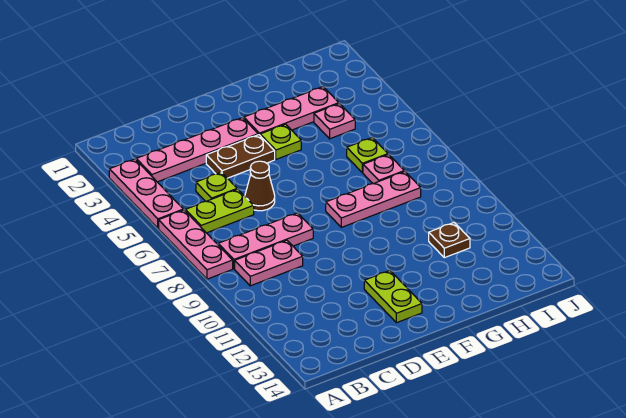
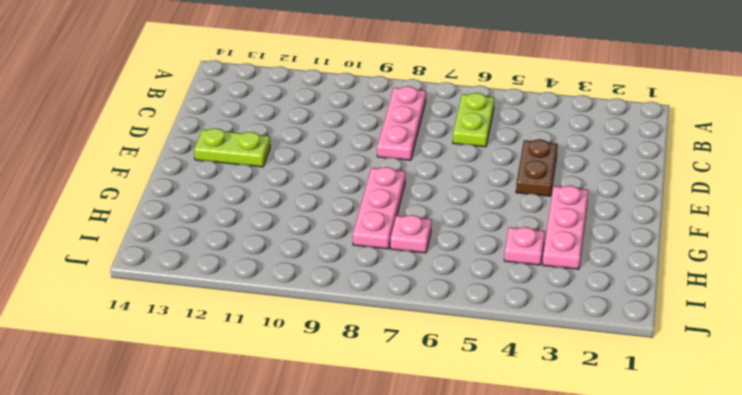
none -> pink 1x3 plate [109,159,183,228]
none -> pink 1x3 plate [159,210,233,279]
none -> pink 1x4 plate [136,118,258,182]

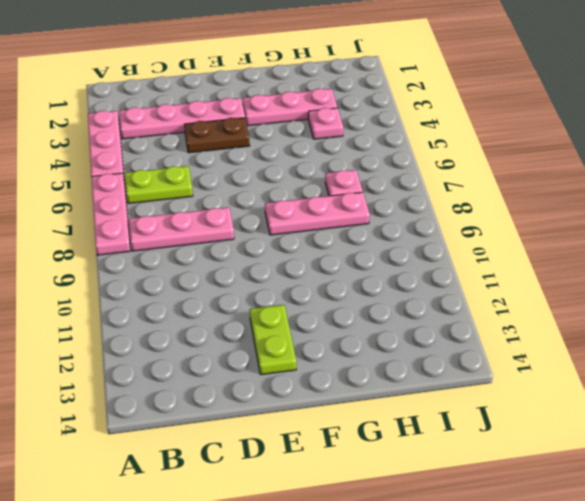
none -> pink 1x2 plate [235,240,303,286]
none -> lime 1x1 plate [196,172,237,201]
none -> brown 1x1 cone [245,161,275,211]

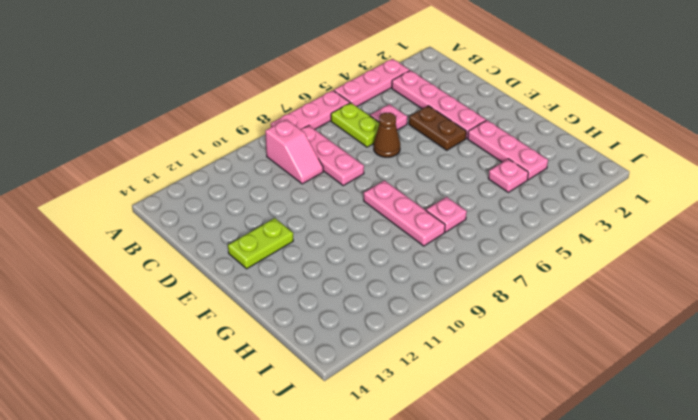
pink 1x2 slope [265,119,323,184] -> pink 1x2 plate [235,240,303,286]
pink 1x1 plate [370,104,407,130] -> lime 1x1 plate [196,172,237,201]
none -> lime 1x1 plate [260,124,301,159]
none -> lime 1x1 plate [347,138,388,173]
none -> brown 1x1 plate [429,223,470,258]

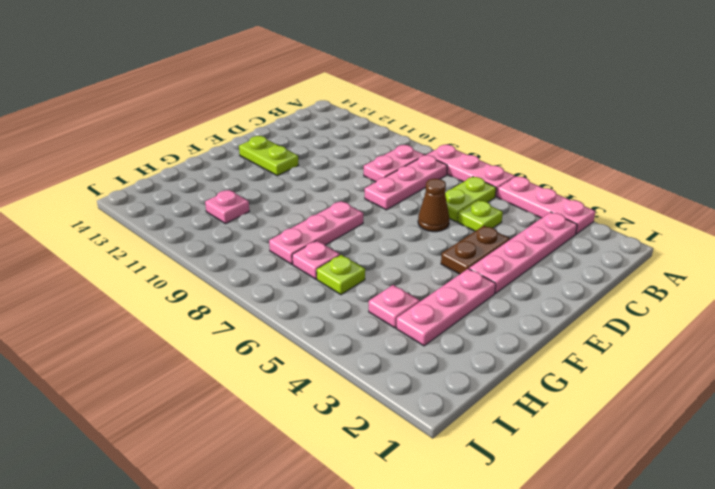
pink 1x1 plate [205,190,249,224] -> brown 1x1 plate [429,223,470,258]
none -> lime 1x1 plate [260,124,301,159]

